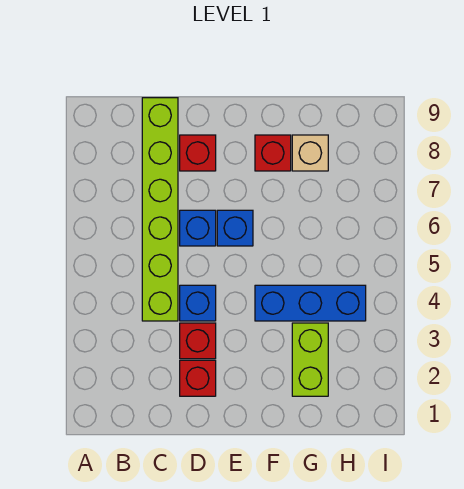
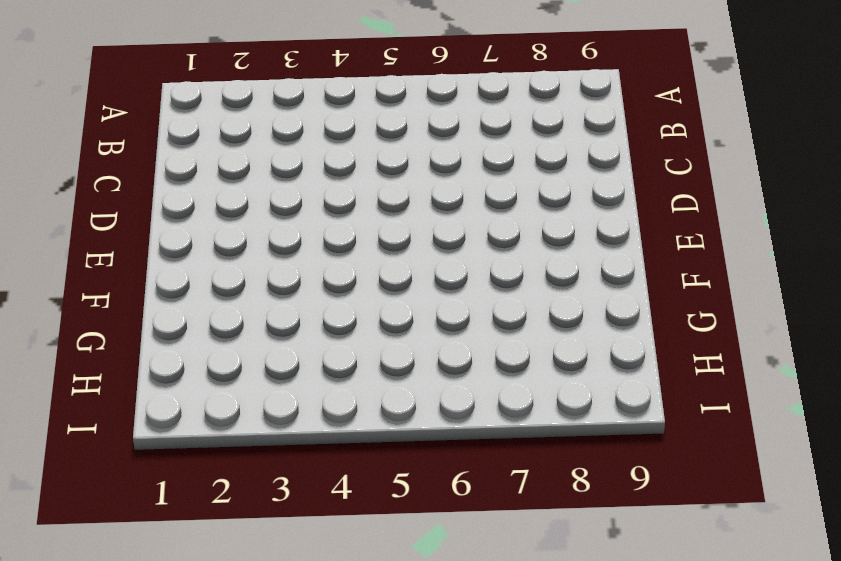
none -> lime 1x6 brick [142,98,178,321]
none -> red 1x1 brick [180,360,216,396]

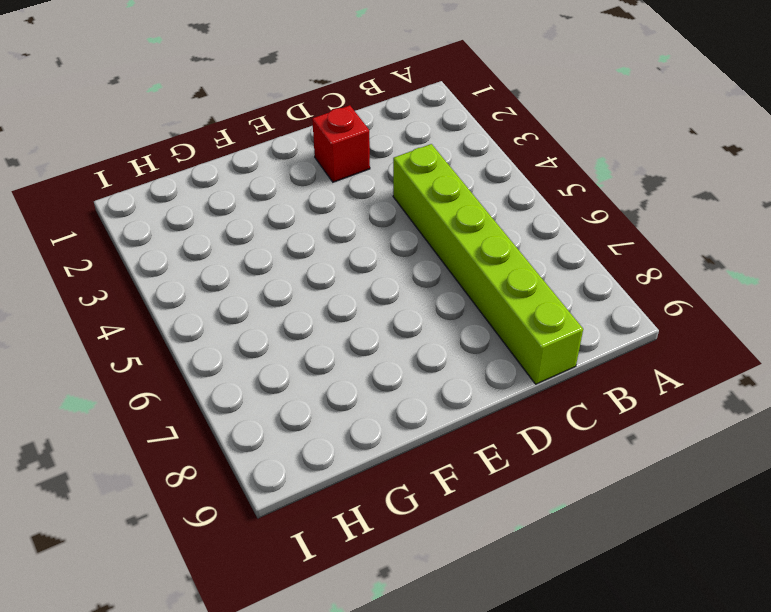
none -> red 1x1 brick [180,323,216,359]
none -> blue 1x1 brick [180,285,216,321]

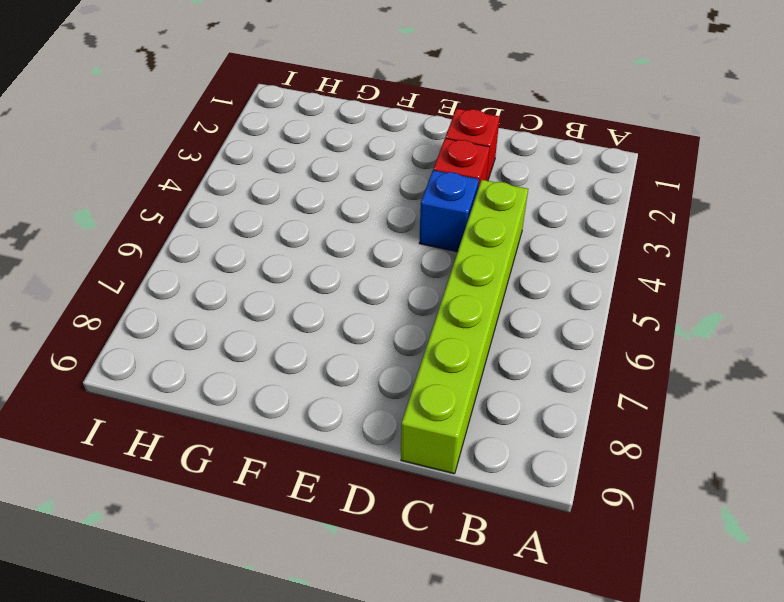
none -> blue 1x1 brick [180,210,216,246]
none -> red 1x1 brick [180,135,216,171]

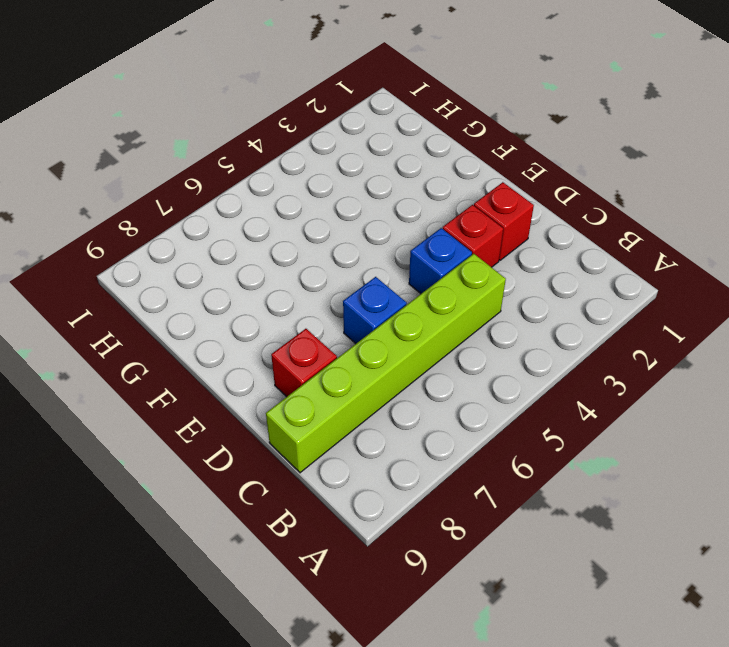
none -> blue 1x1 brick [217,210,253,246]
none -> blue 1x3 brick [255,285,366,321]

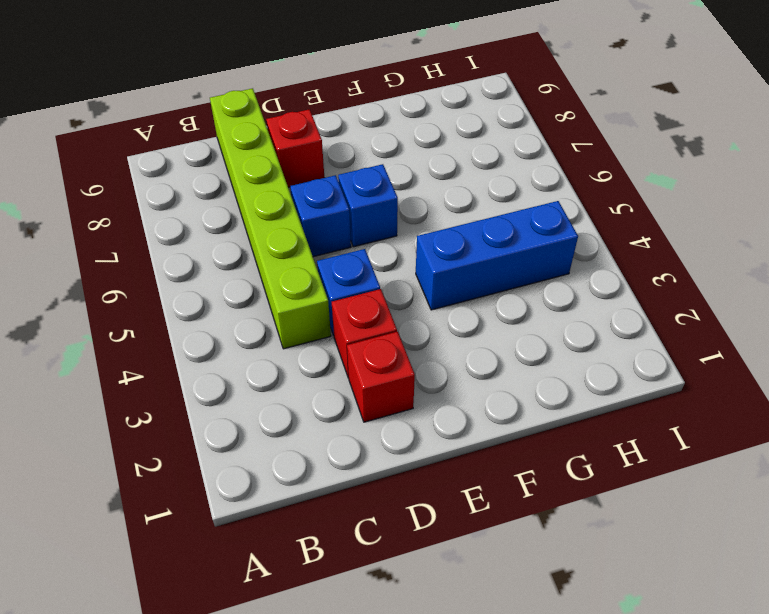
none -> red 1x1 brick [255,135,291,171]
none -> lime 1x2 brick [292,323,328,396]

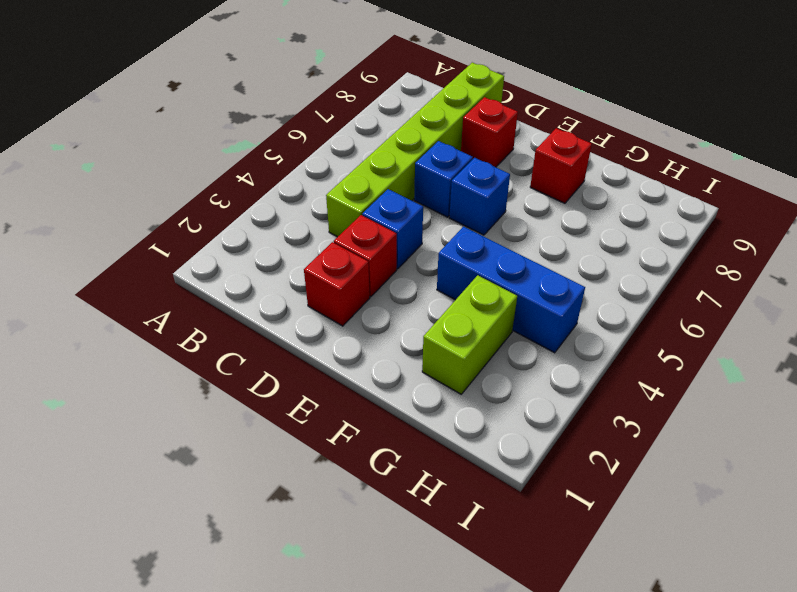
none -> tan 1x1 brick [292,135,328,171]

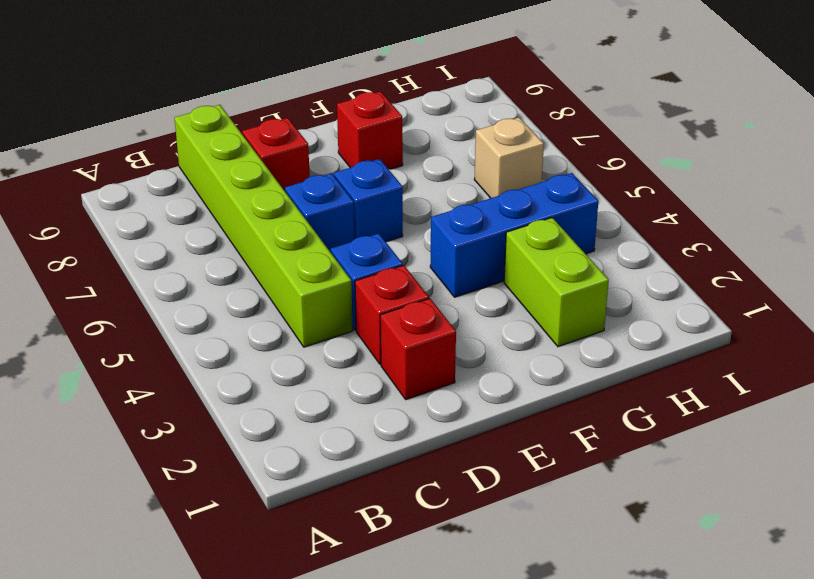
tan 1x1 brick [474,118,544,198] -> tan 1x1 brick moved to [292,135,328,171]

